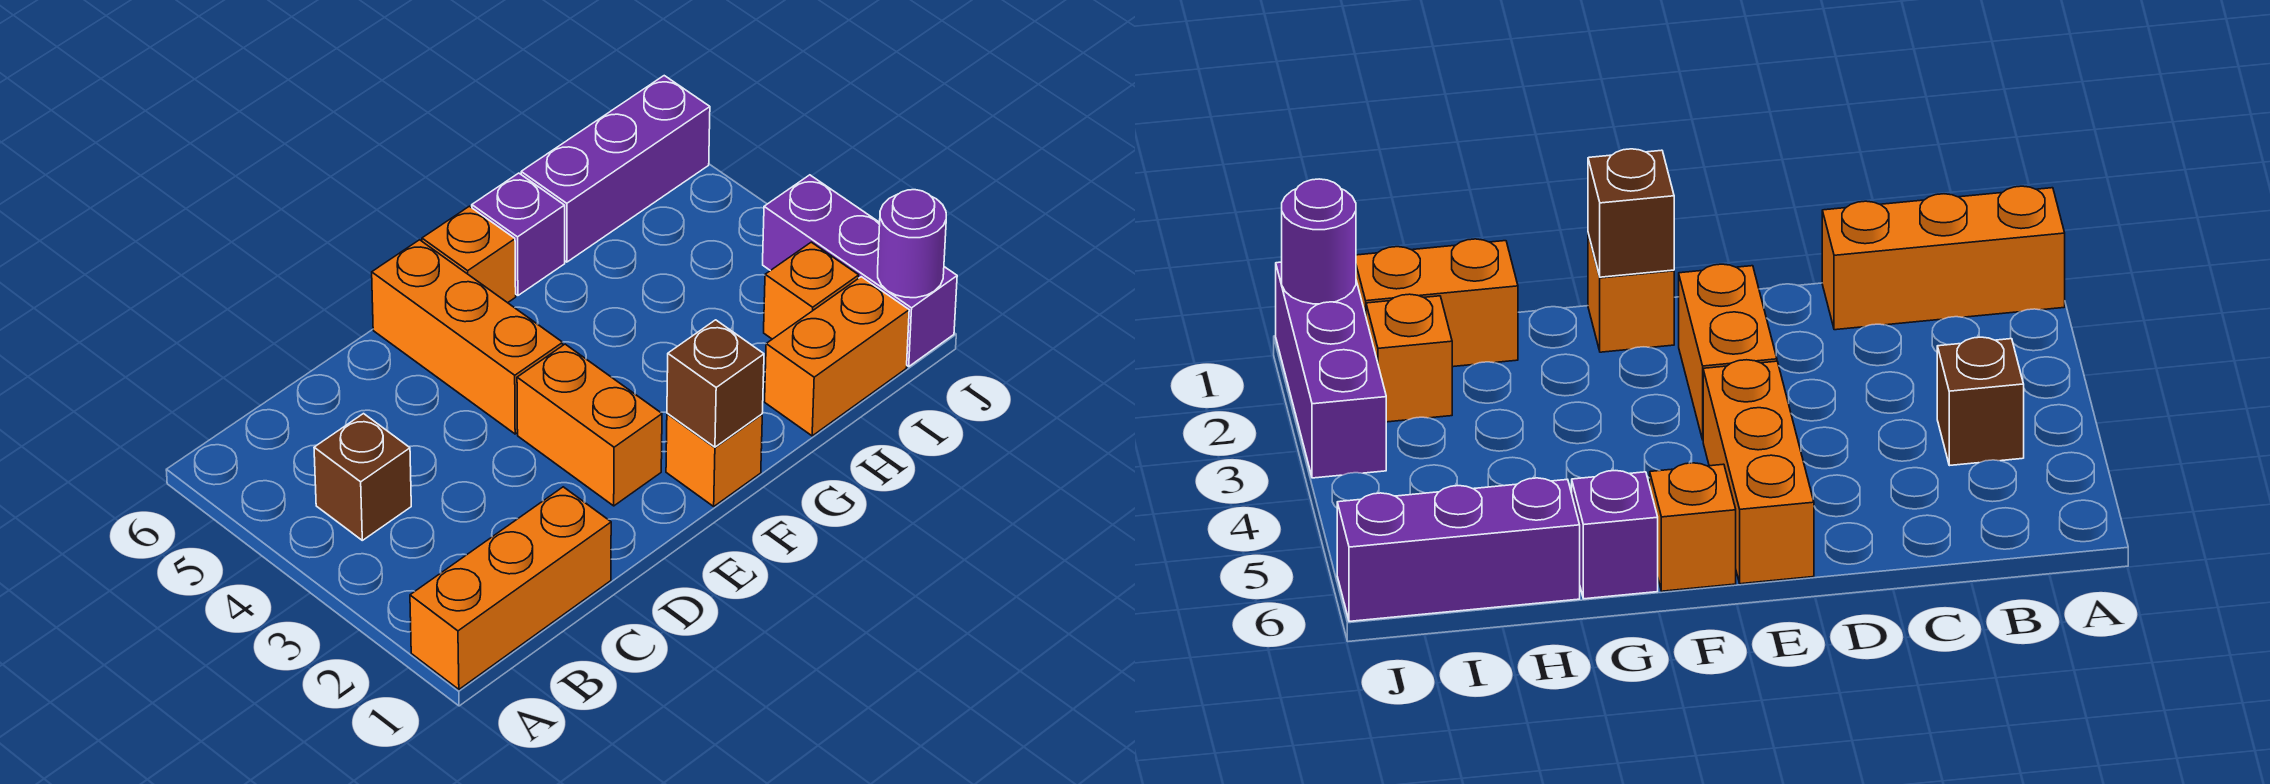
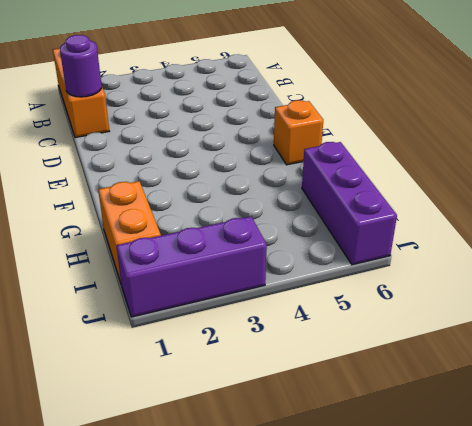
purple 1x1 round brick [60,35,102,97] -> purple 1x1 round brick moved to [878,190,946,298]
none -> brown 1x1 brick [314,414,411,540]
none -> orange 1x2 brick [517,344,662,506]
none -> orange 1x3 brick [372,240,563,434]

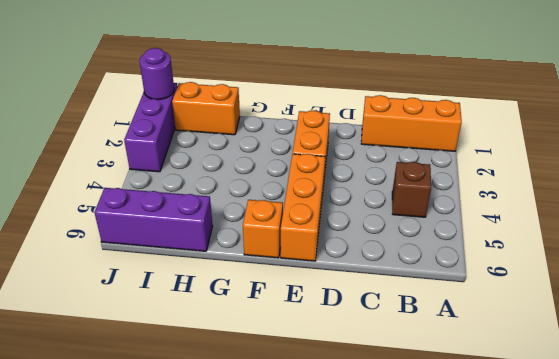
none -> orange 1x1 brick [666,413,762,506]
none -> purple 1x1 brick [472,173,565,295]
none -> orange 1x1 brick [764,242,859,339]

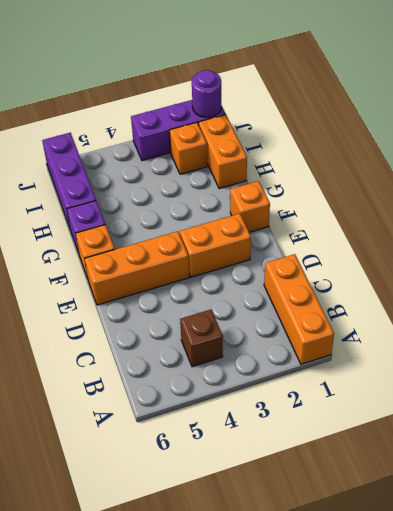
none -> brown 1x1 brick [667,320,764,447]

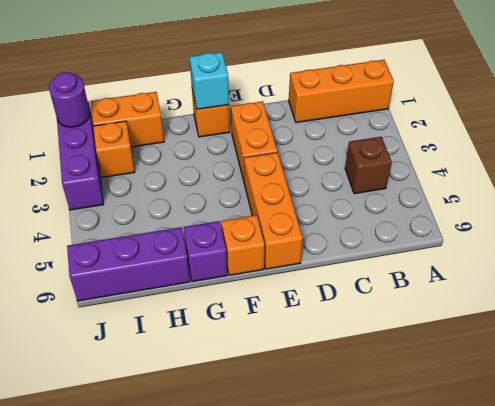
cyan 1x1 brick [190,52,229,109] -> brown 1x1 brick [667,320,764,447]

